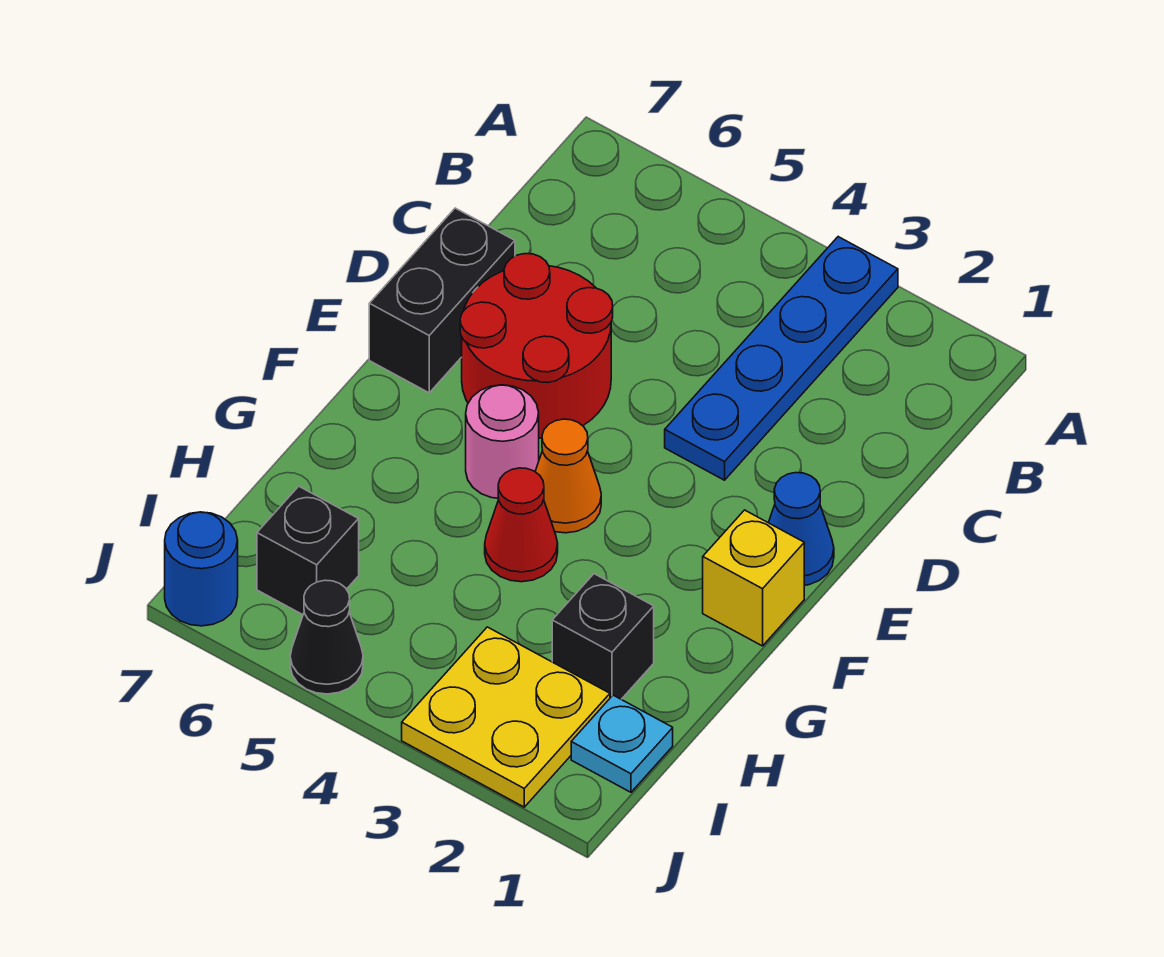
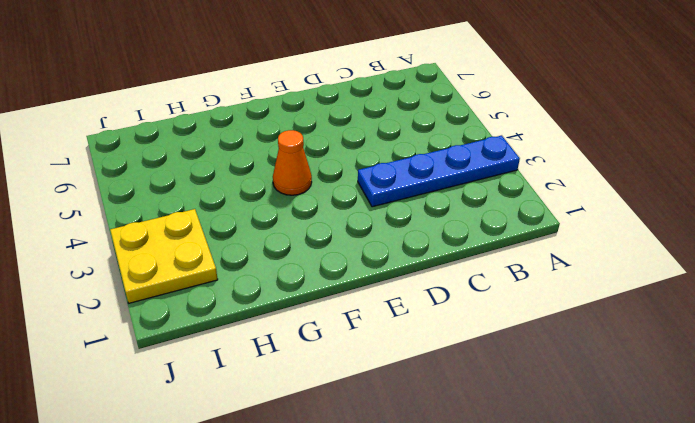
none -> red 2x2 round brick [460,254,613,438]
none -> black 1x2 brick [369,208,515,393]
none -> blue 1x1 cone [768,473,834,585]

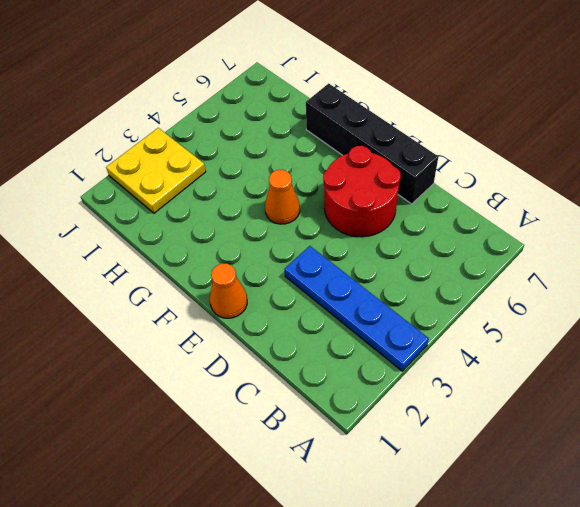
black 1x4 brick [306,83,438,204] -> black 1x2 brick [369,208,515,393]
orange 1x1 cone [210,264,247,318] -> blue 1x1 cone [768,473,834,585]
none -> yellow 1x1 brick [703,510,804,646]
none -> pink 1x1 round brick [466,385,539,498]
none -> red 1x1 cone [485,468,558,582]

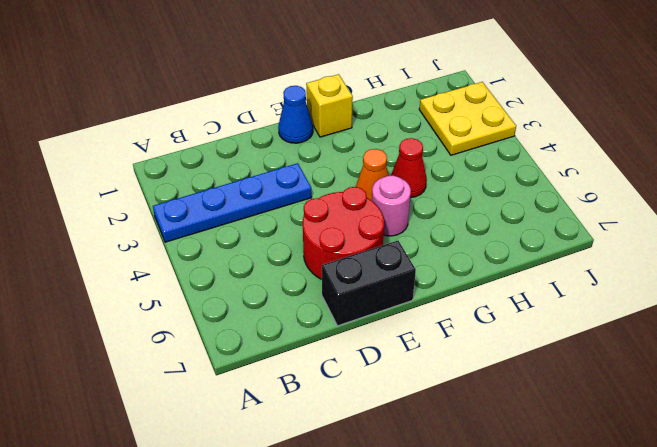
none -> black 1x1 brick [552,574,654,699]
none -> cyan 1x1 plate [571,695,673,792]
none -> black 1x1 brick [257,486,359,615]

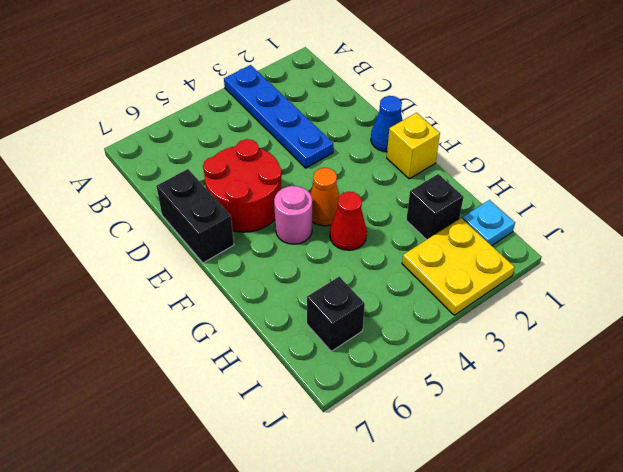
none -> black 1x1 cone [290,580,363,694]
none -> blue 1x1 round brick [165,512,238,626]

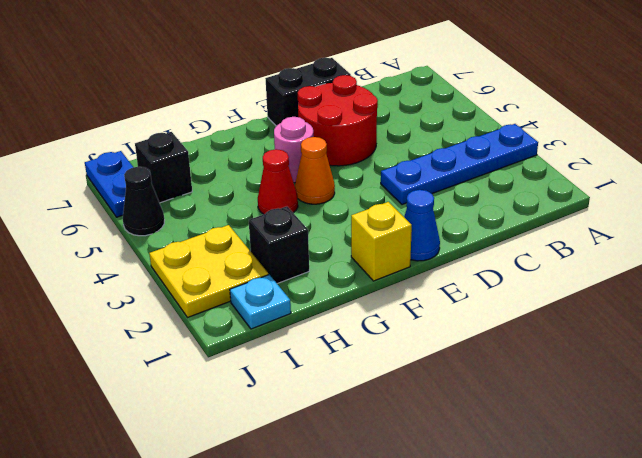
blue 1x2 plate [85,151,133,217] -> blue 1x1 round brick [165,512,238,626]

